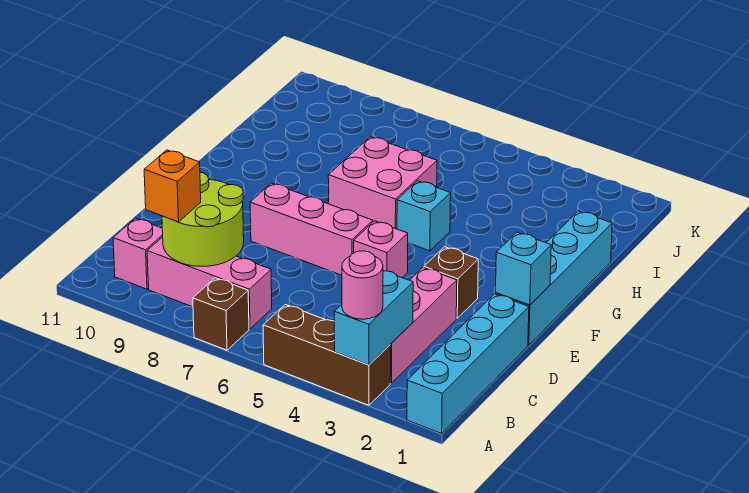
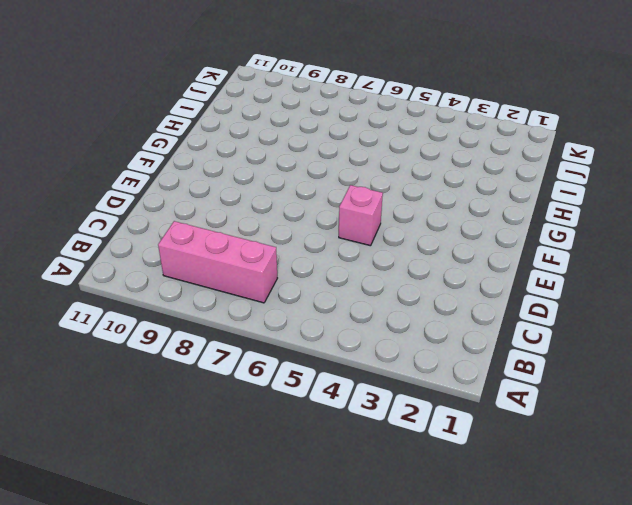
none -> cyan 1x4 brick [407,294,529,433]
none -> brown 1x3 brick [263,305,391,405]
none -> brown 1x1 brick [193,278,249,350]

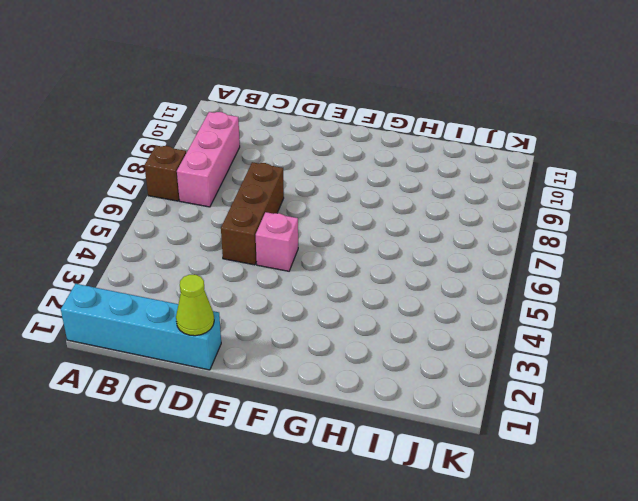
lime 1x1 cone [176,275,214,336] -> none
brown 1x3 brick [221,162,284,265] -> brown 1x3 brick moved to [263,305,391,405]
none -> pink 1x3 brick [390,268,457,383]
none -> pink 1x1 brick [113,218,163,289]
none -> cyan 1x4 brick [495,211,612,345]

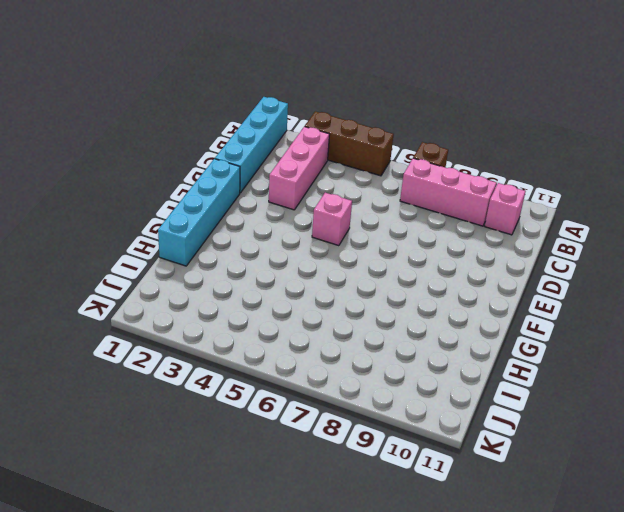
none -> brown 1x1 brick [424,247,478,318]
none -> pink 1x3 brick [250,183,373,275]
none -> cyan 1x1 brick [397,181,451,251]

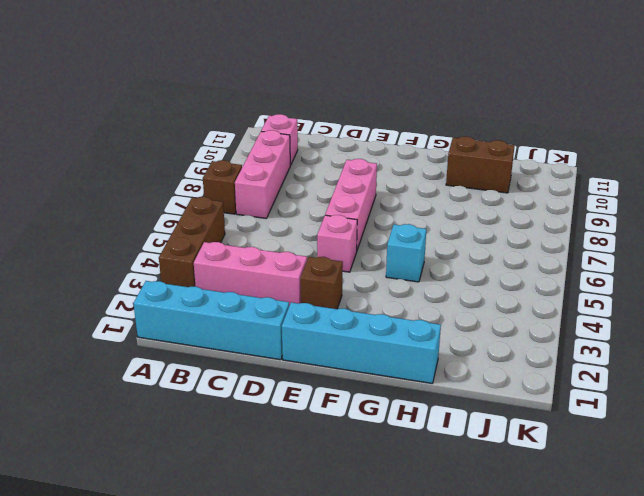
brown 1x2 brick [446,136,515,193] -> none
none -> pink 2x2 brick [328,137,437,229]
none -> cyan 1x2 brick [334,271,413,365]
none -> lime 2x2 round brick [162,172,244,266]

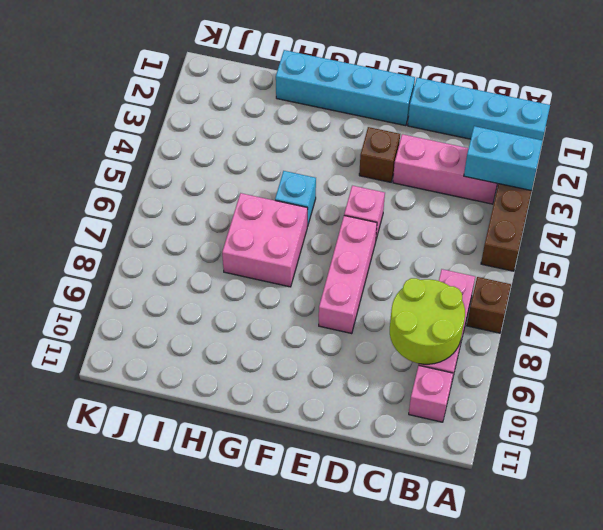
none -> cyan 1x1 brick [496,232,551,305]
none -> pink 1x1 round brick [342,251,383,319]
none -> orange 1x1 brick [144,150,201,222]

